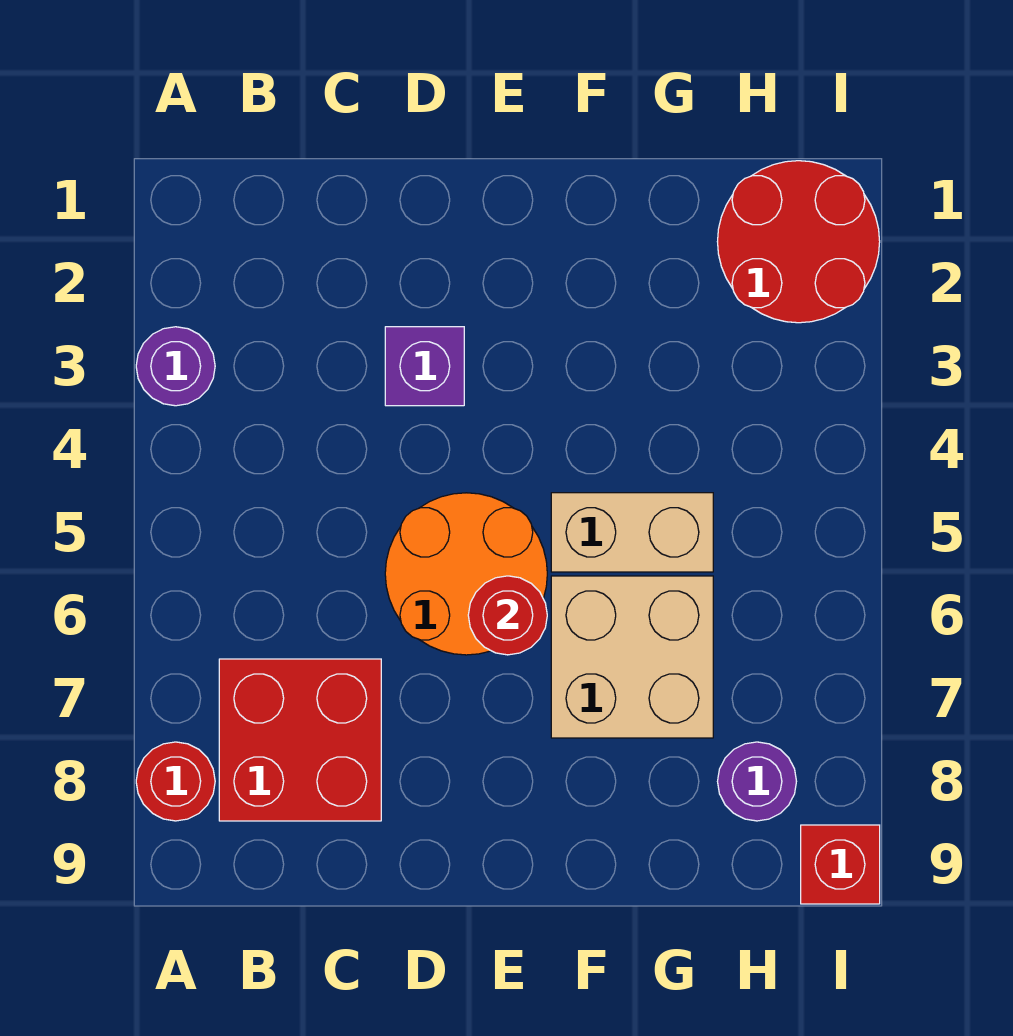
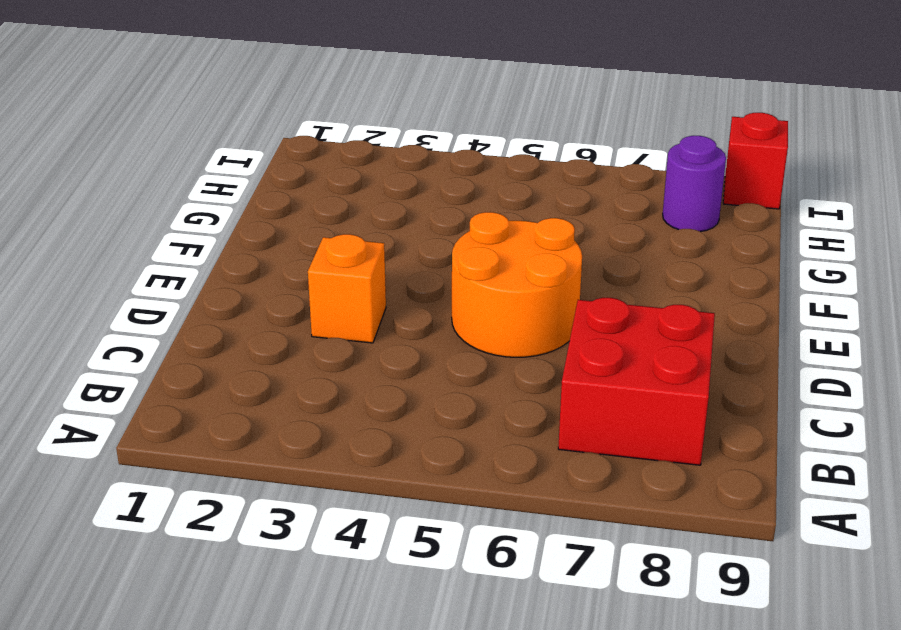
orange 1x1 brick [308,234,386,343] -> purple 1x1 brick [385,327,464,406]
none -> purple 1x1 round brick [136,327,215,406]
none -> red 1x1 round brick [136,742,215,821]

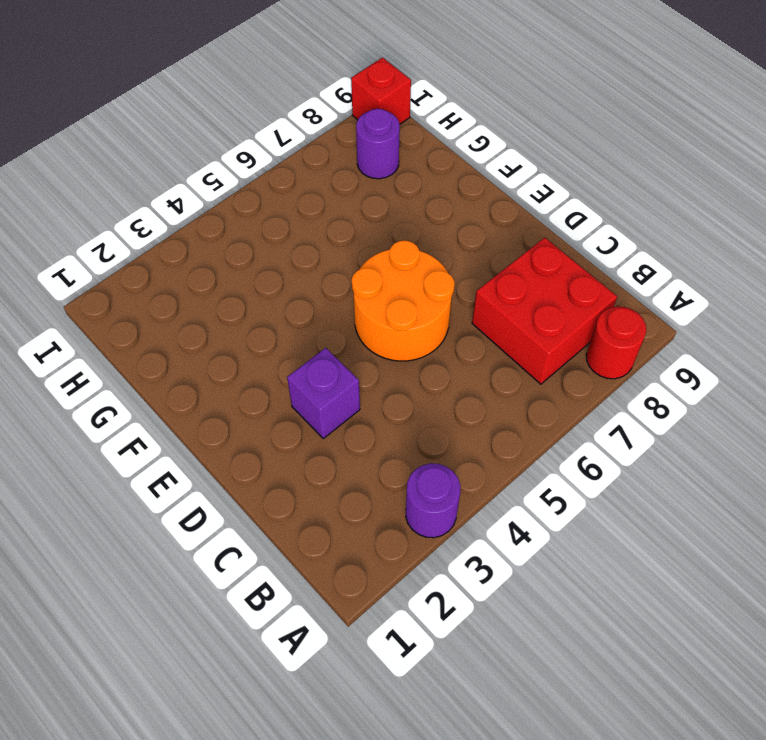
none -> tan 1x2 brick [551,493,713,572]
none -> tan 2x2 brick [551,576,713,738]

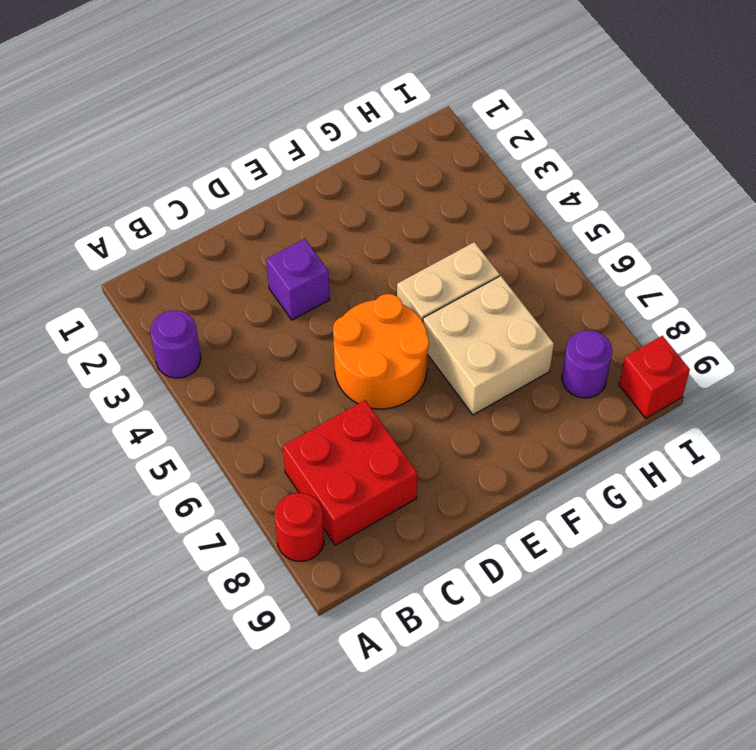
none -> red 2x2 round brick [717,161,880,323]
none -> red 1x1 round brick [468,576,547,655]

